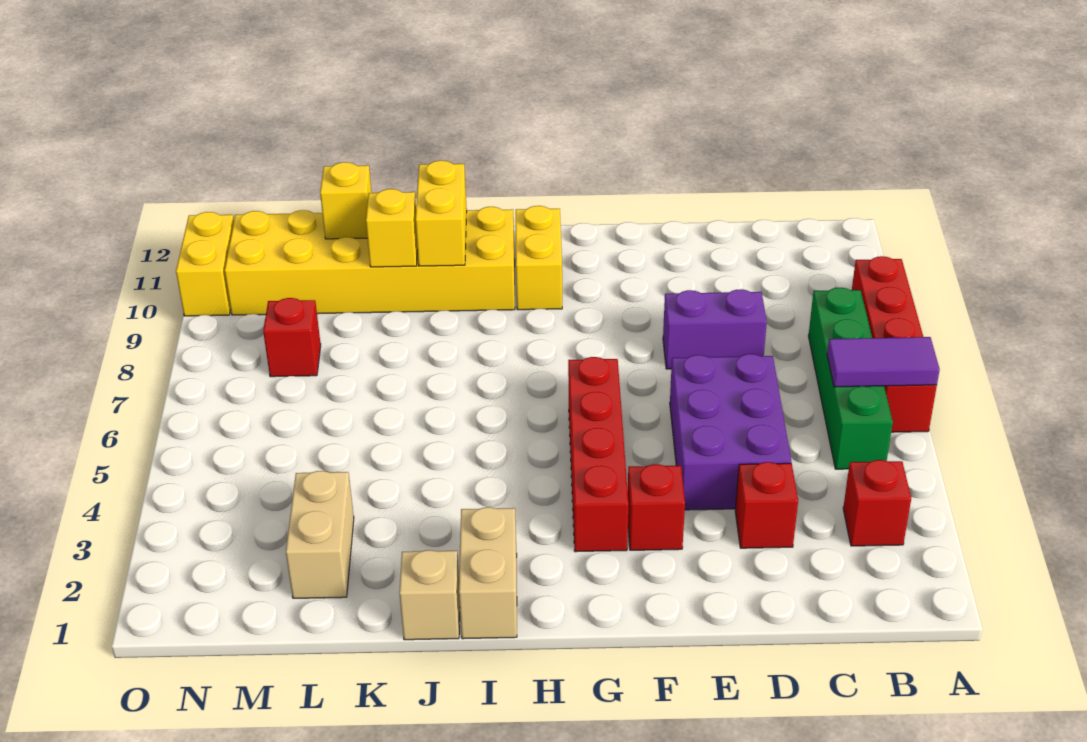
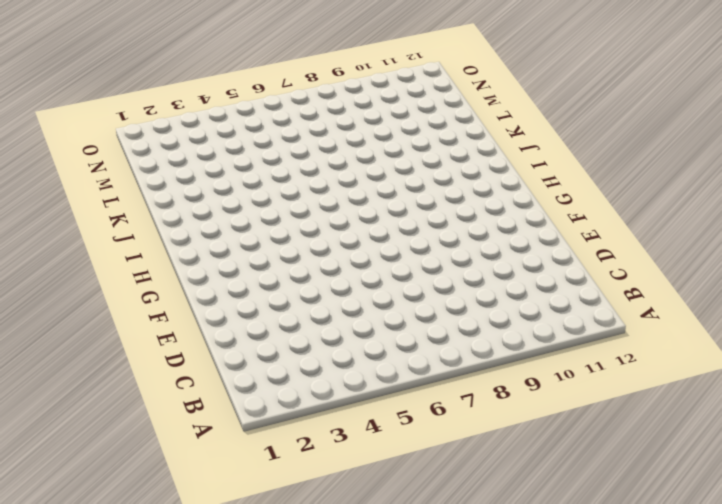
none -> red 1x4 brick [852,256,937,432]
none -> red 1x1 brick [843,460,911,546]
none -> green 1x4 brick [809,288,893,469]

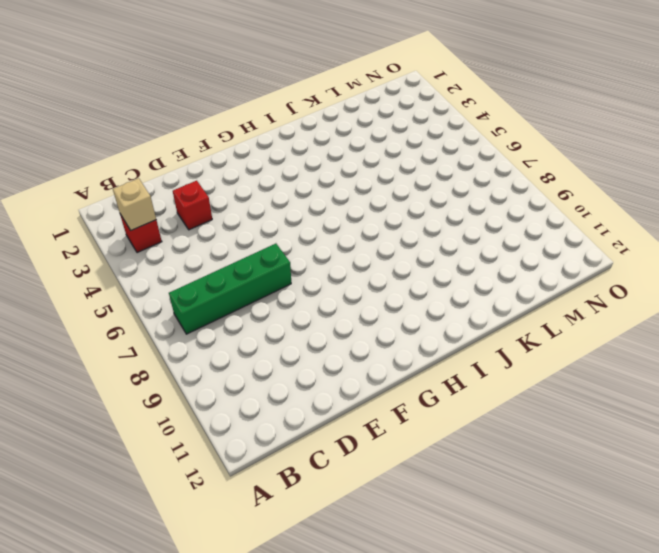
tan 1x1 brick [113,178,156,230] -> tan 1x1 brick moved to [399,550,460,640]
green 1x4 brick [169,243,291,334] -> green 1x4 brick turned to [809,288,893,469]
none -> red 1x4 brick [852,256,937,432]
none -> purple 2x3 brick [670,354,791,510]
none -> purple 1x2 brick [663,289,767,369]

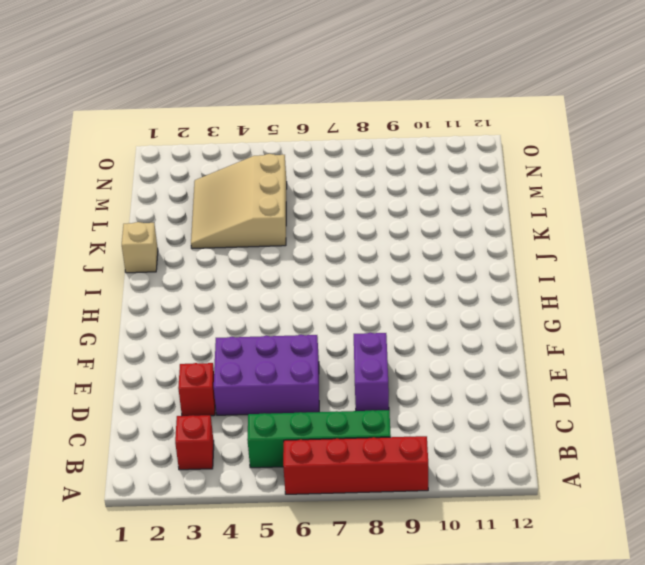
tan 3x3 slope [191,154,287,249] -> tan 1x2 brick [286,471,354,598]
none -> red 1x1 brick [628,464,685,550]
none -> red 1x4 brick [568,357,628,552]
none -> yellow 1x2 brick [516,206,562,310]

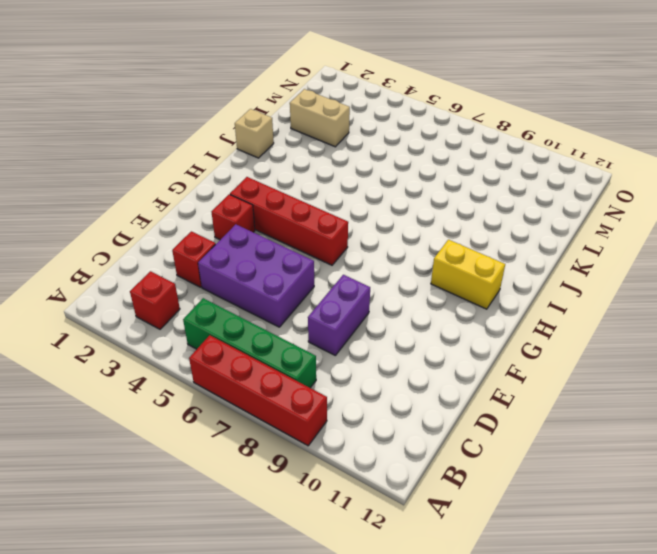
none -> tan 1x2 brick [459,507,517,639]
none -> yellow 2x6 brick [225,207,515,315]
none -> red 1x1 brick [263,298,321,377]

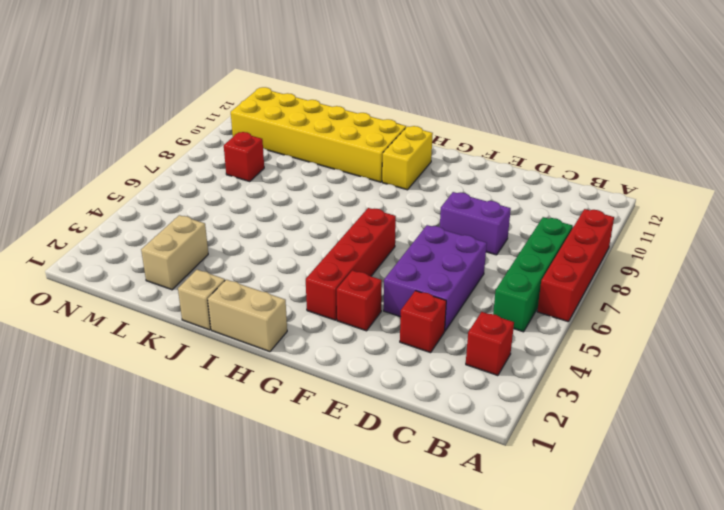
tan 1x2 brick [208,280,287,352] -> tan 1x2 brick turned to [459,507,517,639]
none -> yellow 1x2 brick [176,212,234,316]
none -> purple 1x2 tile [827,337,940,387]
none -> yellow 1x2 brick [416,161,467,266]

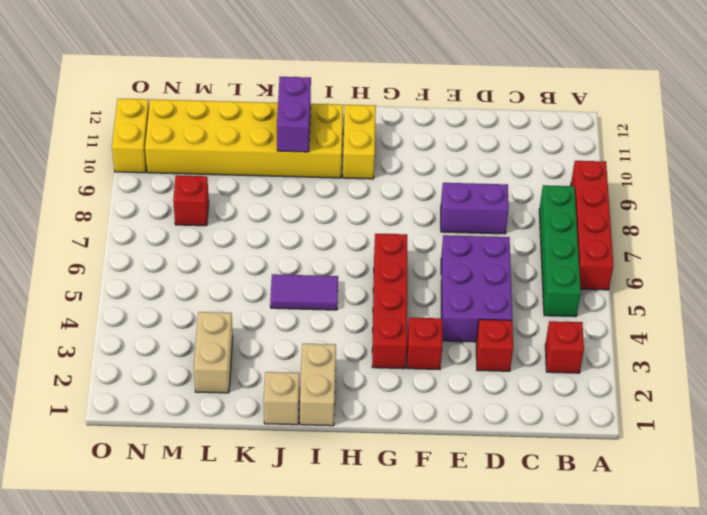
purple 1x2 tile [270,274,338,310] -> purple 1x2 tile moved to [827,337,940,387]
purple 1x2 brick [277,77,311,152] -> yellow 1x2 brick [416,161,467,266]
none -> yellow 1x1 brick [366,189,418,267]
none -> yellow 1x1 brick [320,162,371,239]

